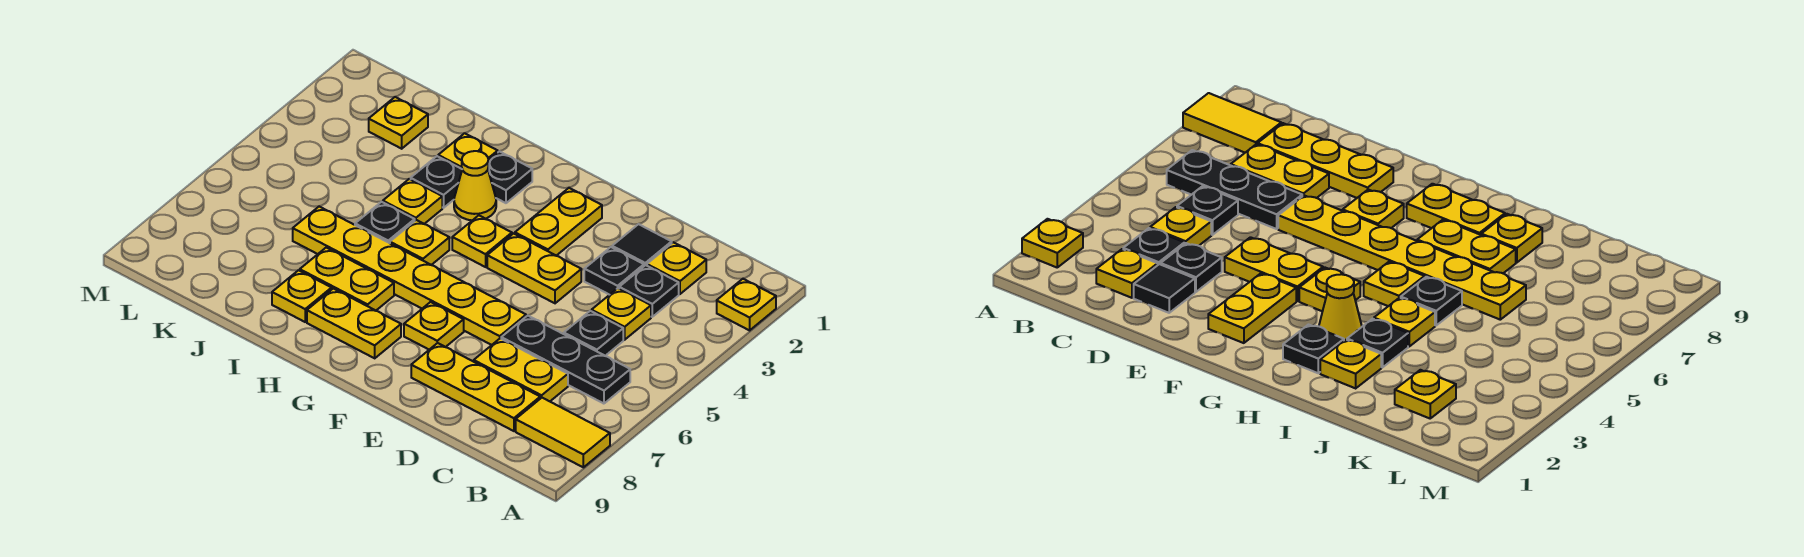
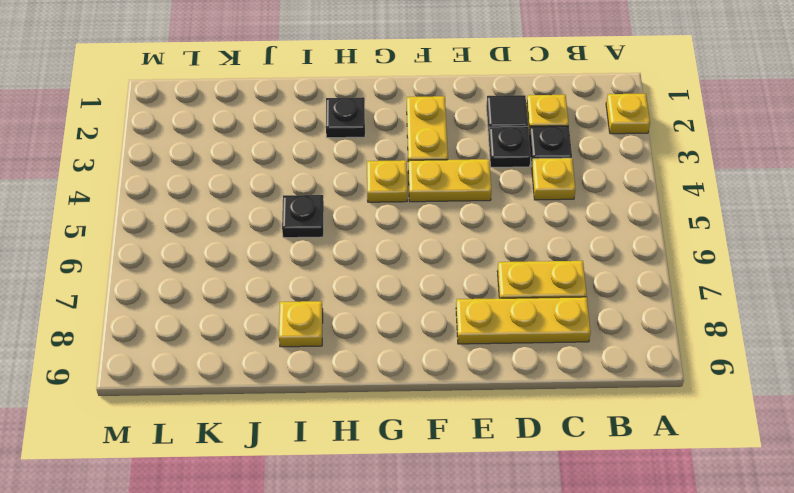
none -> yellow 1x2 tile [516,398,610,467]
none -> black 1x3 plate [501,316,630,404]
none -> black 1x1 plate [564,311,623,356]

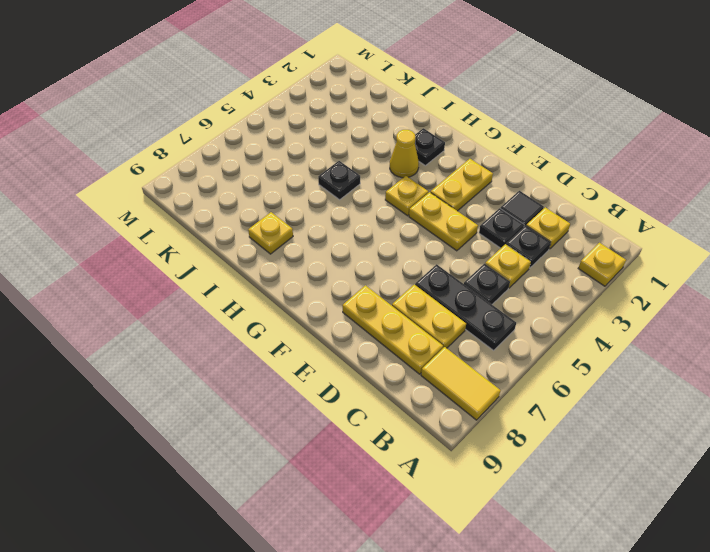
none -> yellow 1x6 plate [293,207,526,345]
none -> yellow 1x1 plate [404,302,464,350]
none -> yellow 1x2 plate [307,289,401,358]

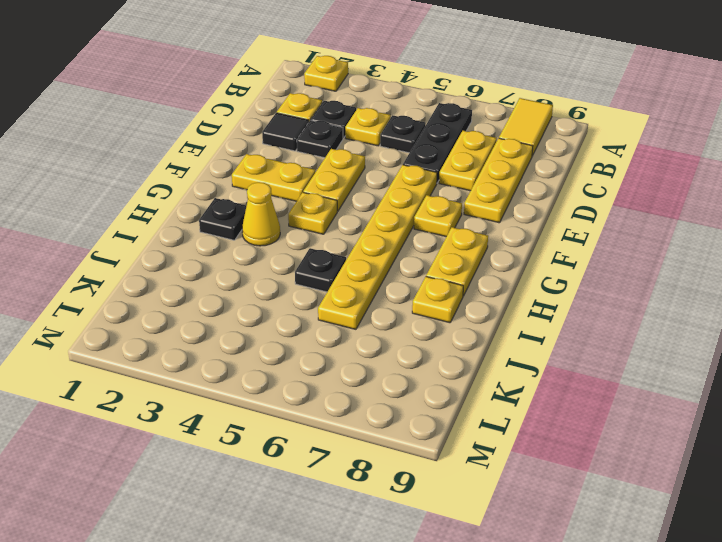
none -> yellow 1x1 plate [390,220,449,265]
none -> yellow 1x2 plate [300,248,394,311]
none -> yellow 1x1 plate [438,133,498,169]

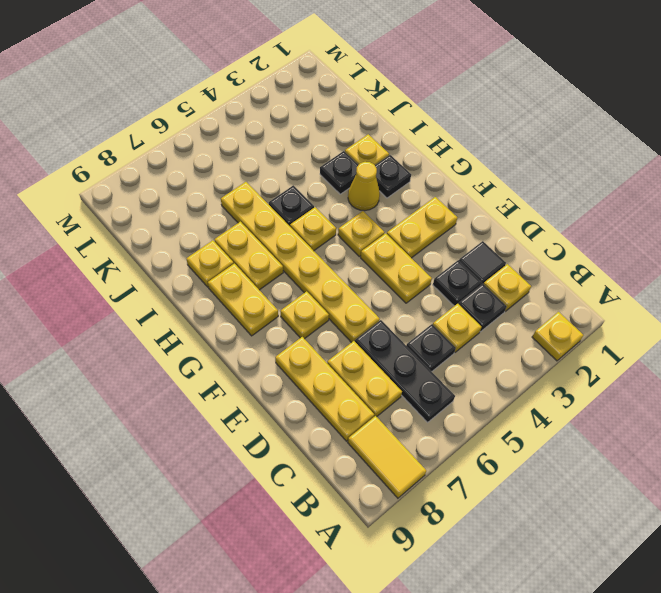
none -> yellow 1x1 plate [383,179,442,224]
none -> yellow 1x1 plate [369,97,428,149]

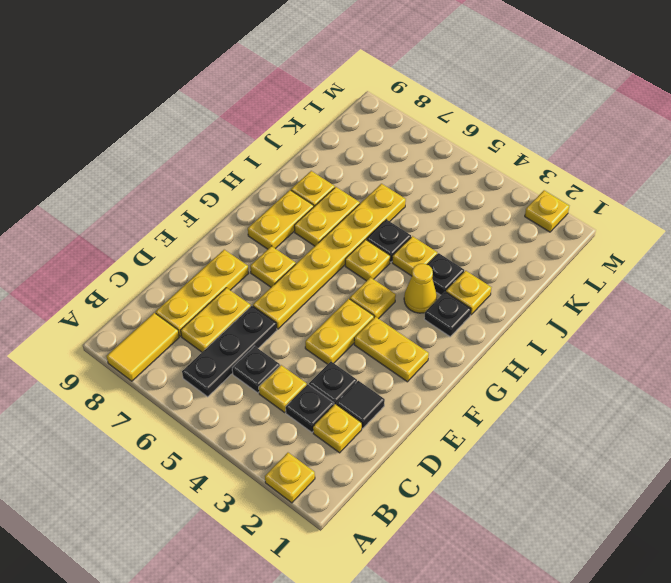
yellow 1x1 plate [525,190,569,232] -> yellow 1x1 plate moved to [369,97,428,149]

